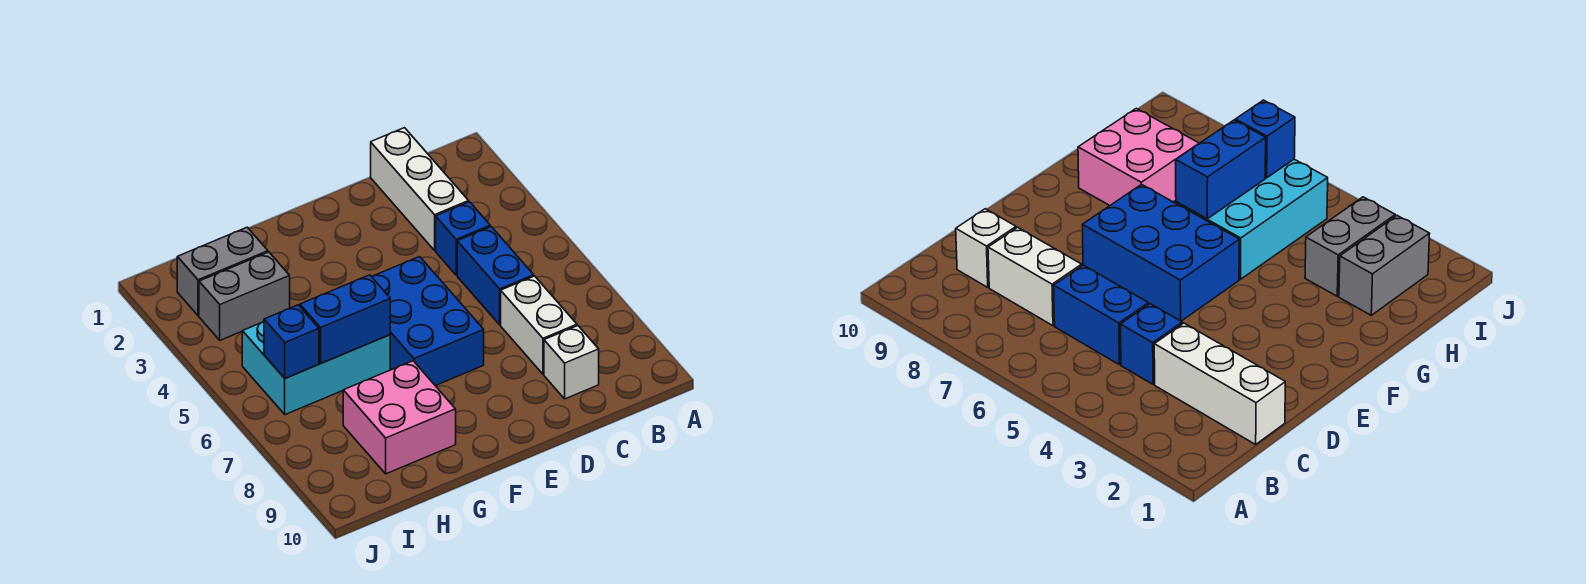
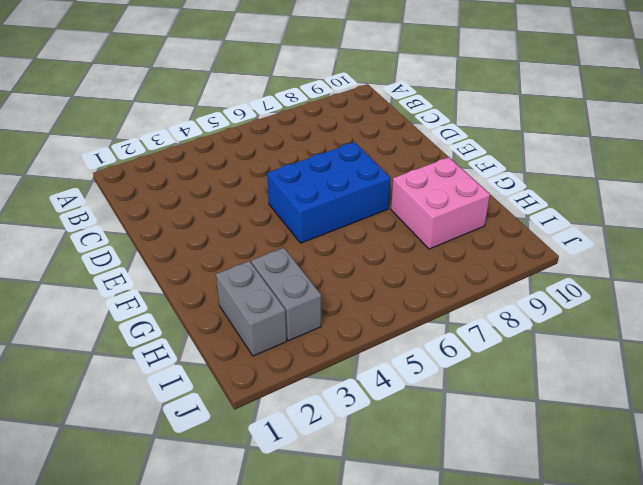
none -> white 1x3 brick [371,128,469,250]
none -> blue 1x1 brick [436,202,490,275]
none -> blue 1x2 brick [457,227,534,325]

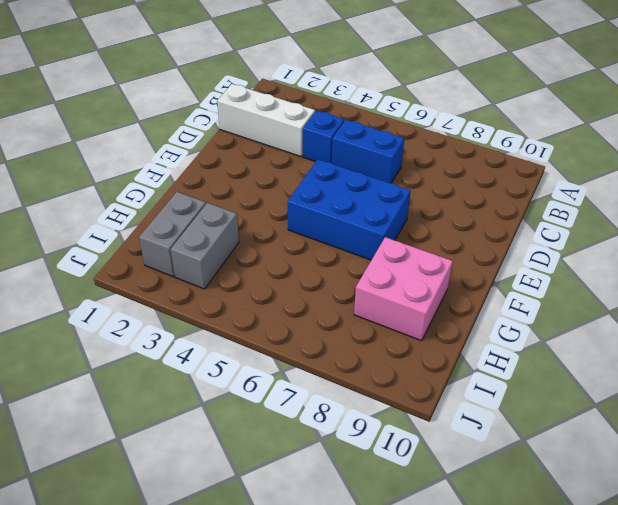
none -> white 1x2 brick [501,276,577,374]
none -> white 1x1 brick [544,326,599,399]
none -> cyan 2x3 brick [242,321,390,415]

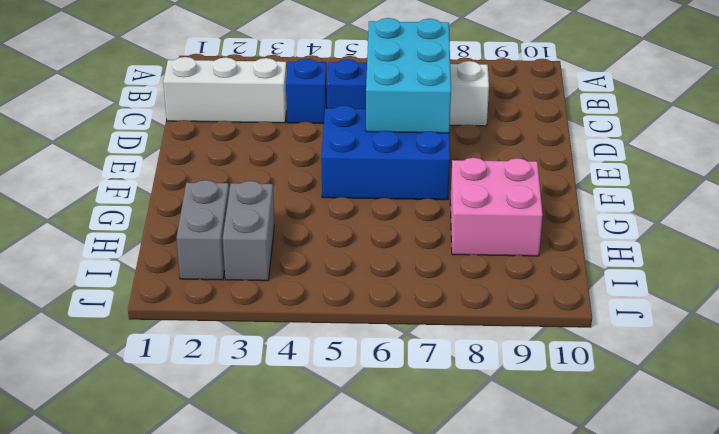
cyan 2x3 brick [366,18,451,133] -> cyan 2x3 brick moved to [242,321,390,415]
none -> white 1x1 brick [544,326,599,399]
none -> blue 1x2 brick [300,275,390,363]
none -> blue 1x1 brick [264,305,319,378]

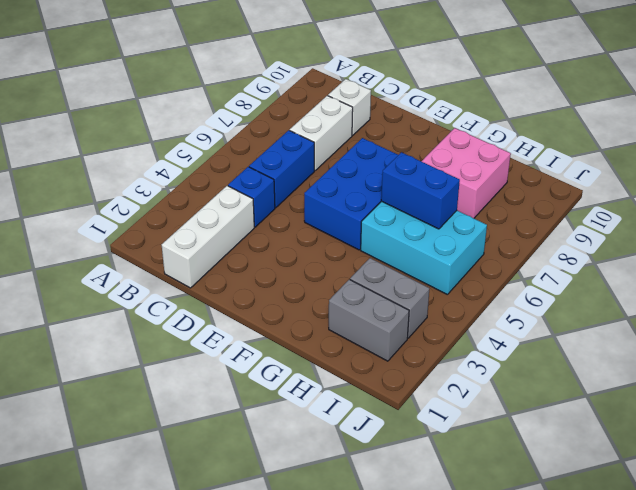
none -> blue 1x1 brick [264,305,319,378]

